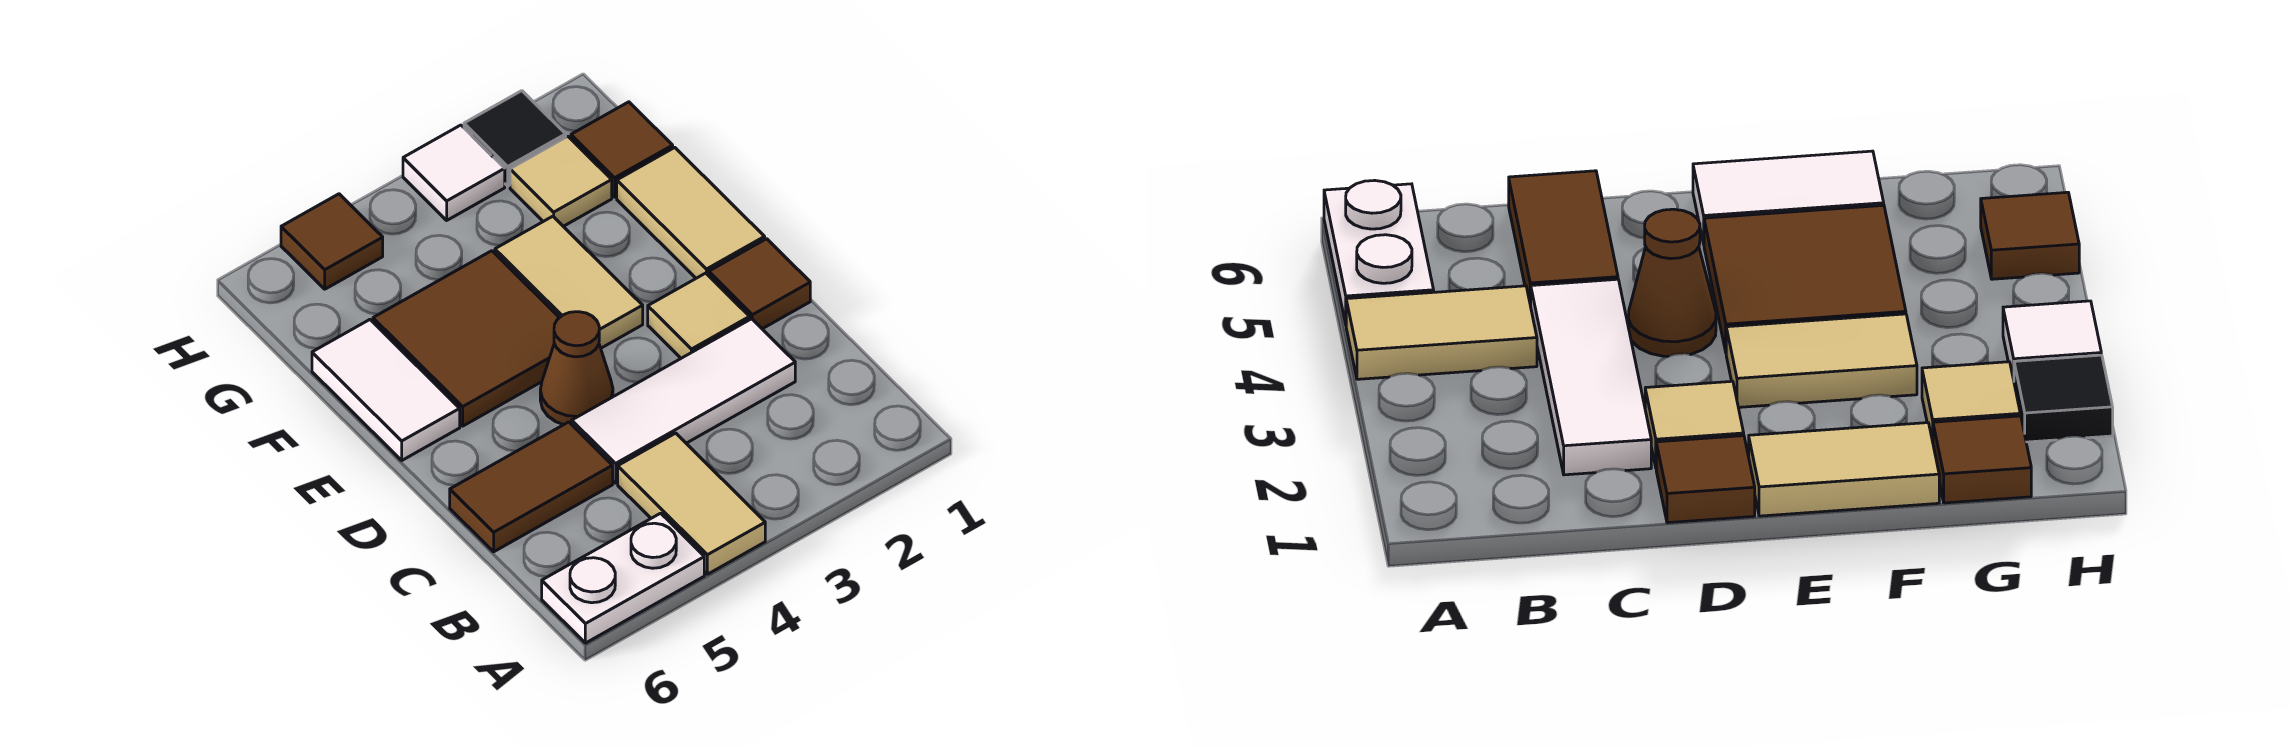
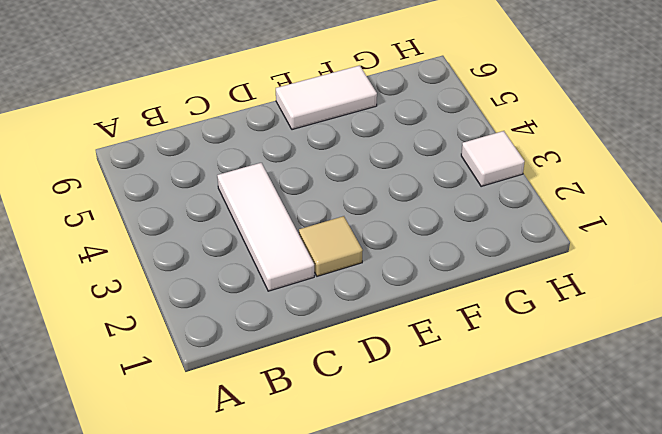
none -> tan 1x2 tile [618,433,765,574]
none -> white 1x2 plate [542,513,704,643]
none -> brown 1x2 tile [450,422,613,552]

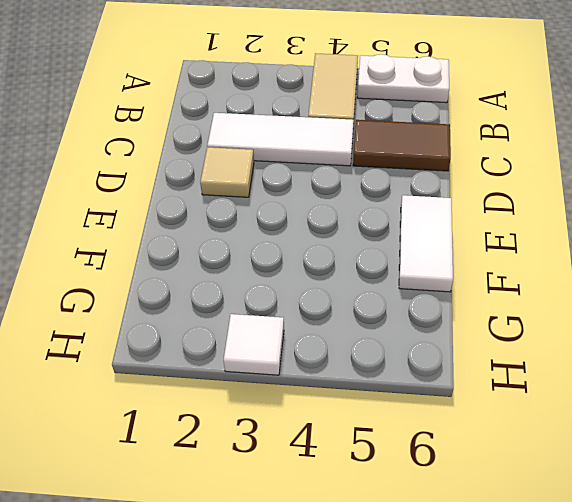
none -> brown 1x1 tile [709,239,810,329]
none -> brown 1x1 cone [540,312,613,425]
none -> tan 1x2 tile [617,148,765,278]

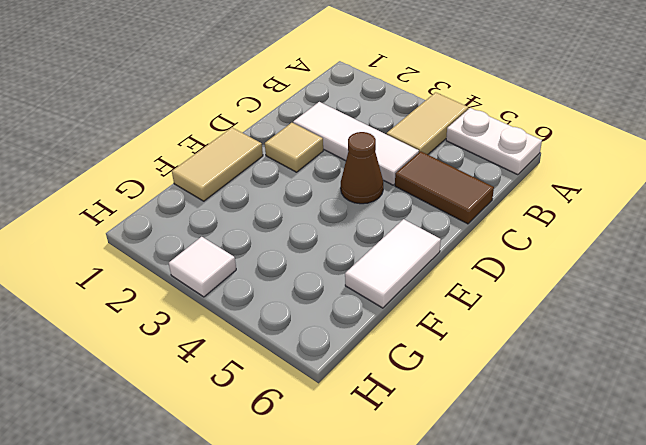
none -> brown 1x1 tile [709,239,810,329]
none -> tan 1x2 tile [495,216,643,348]
none -> brown 2x2 tile [373,251,559,426]

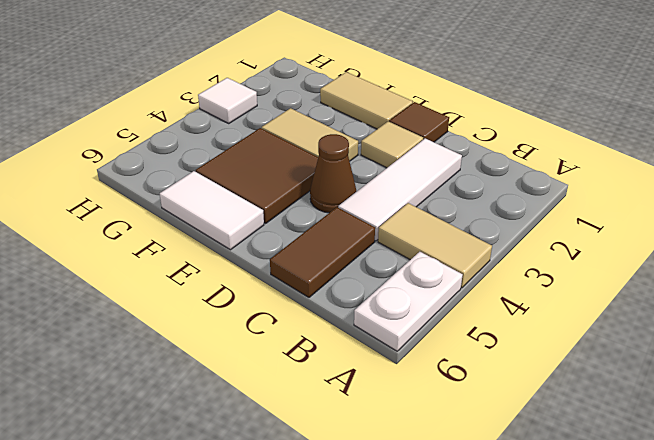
none -> brown 1x1 tile [571,102,673,197]
none -> tan 1x1 tile [510,136,612,226]
none -> black 1x1 tile [464,91,566,186]

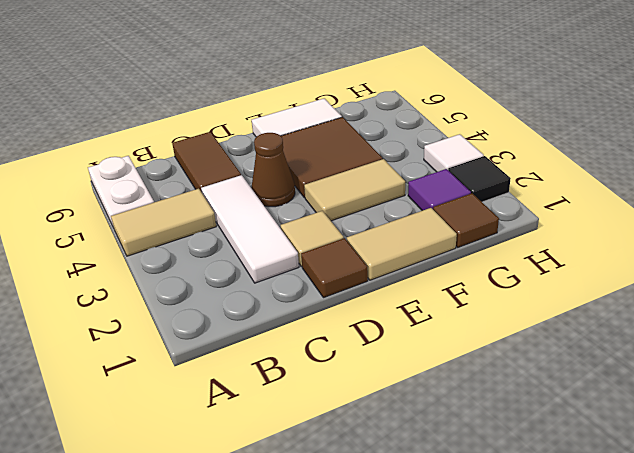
purple 1x1 tile [408,169,471,211] -> tan 1x1 tile [510,136,612,226]
none -> brown 1x1 tile [281,194,383,289]

